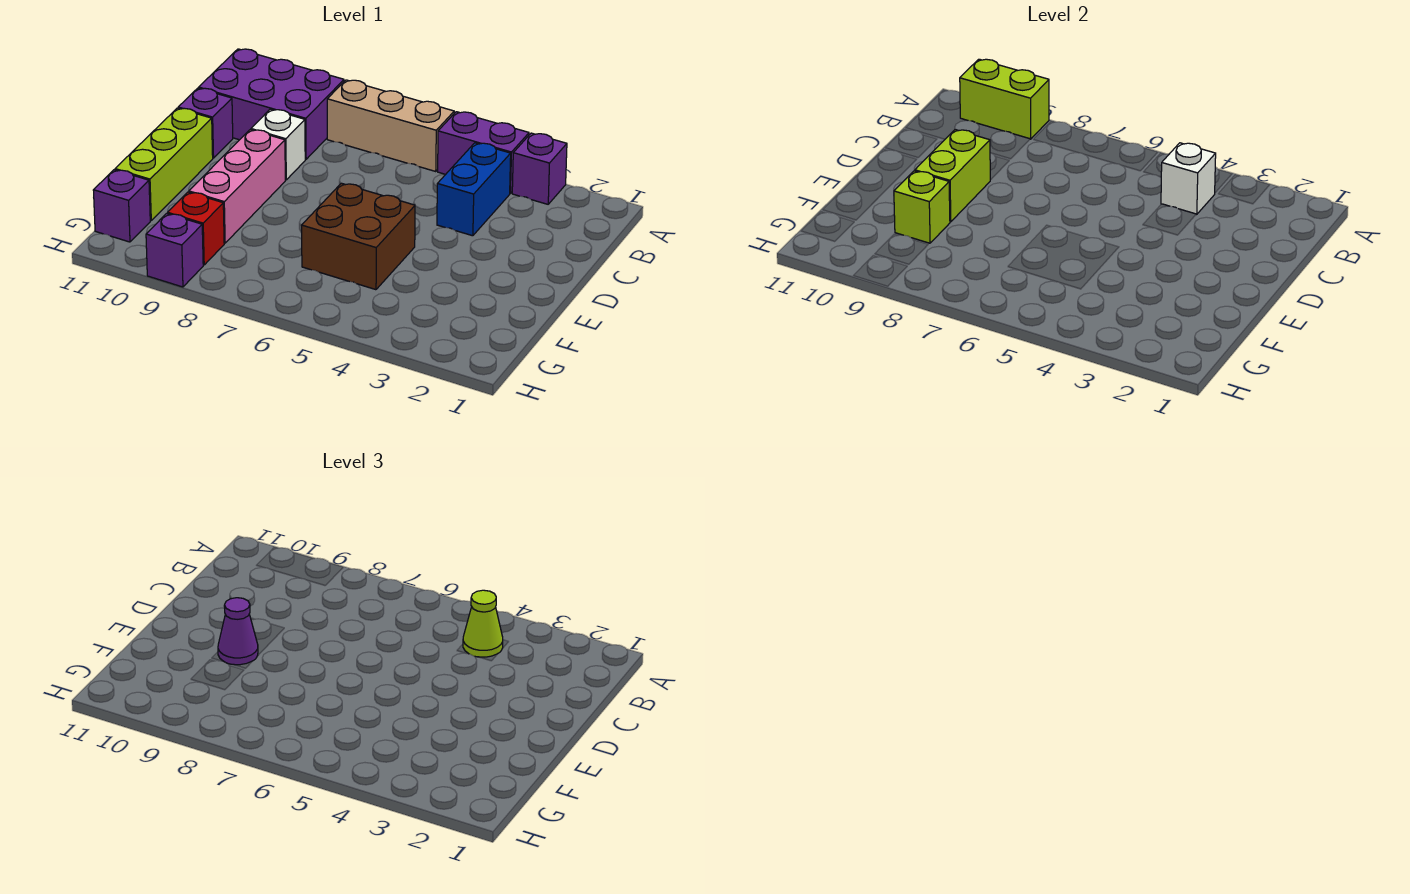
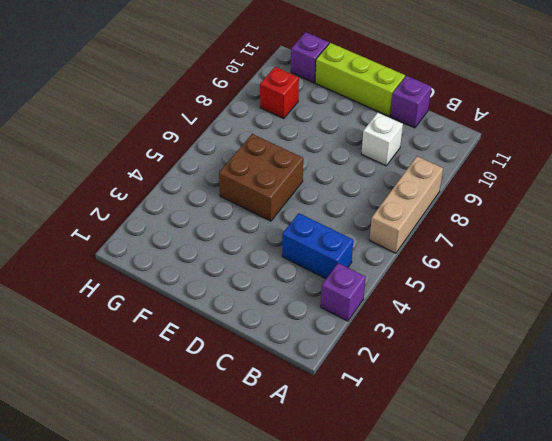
none -> purple 1x2 brick [438,112,529,193]
none -> purple 2x3 brick [199,49,344,159]
none -> pink 1x3 brick [189,130,285,243]

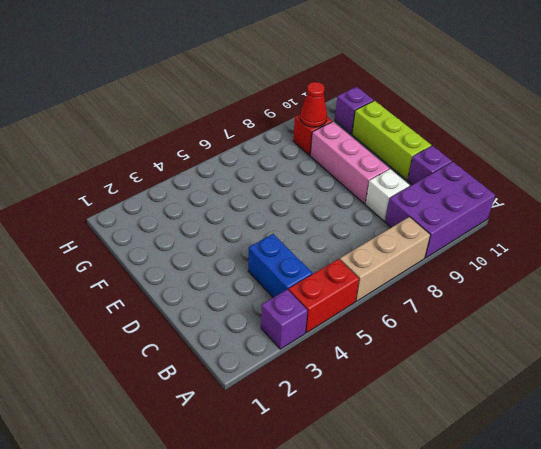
red 1x2 brick [289,259,359,333] -> purple 1x2 brick [438,112,529,193]
red 1x1 cone [300,82,327,127] -> none
none -> brown 2x2 brick [302,183,415,290]
none -> purple 1x1 brick [146,213,203,287]
none -> lime 1x2 brick [960,59,1049,139]

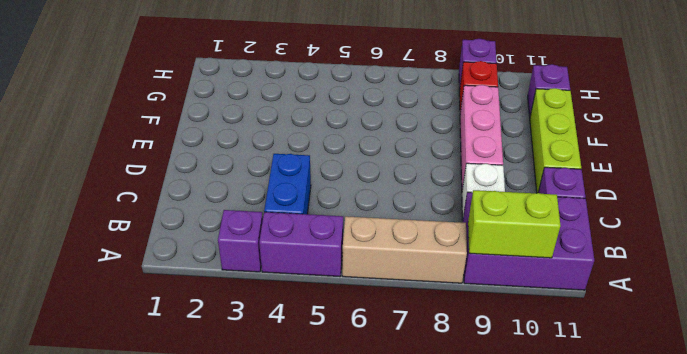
none -> brown 2x2 brick [302,183,415,290]
none -> white 1x1 brick [1161,143,1216,214]
none -> lime 1x2 brick [915,130,990,222]

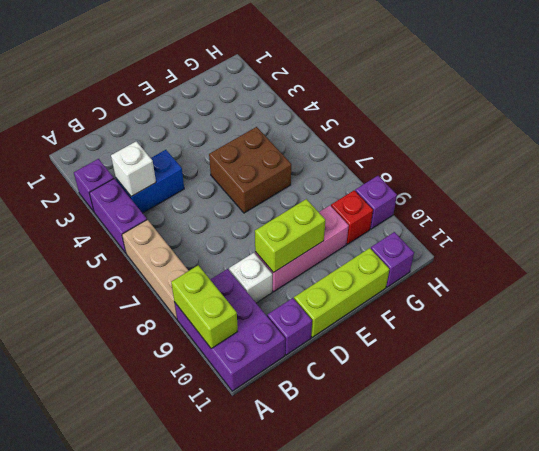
none -> lime 1x1 brick [894,171,950,243]
none -> lime 1x1 cone [463,590,503,657]
none -> purple 1x1 cone [218,598,258,665]

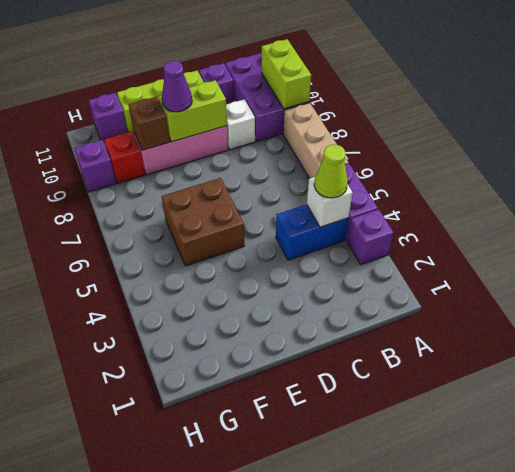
brown 1x1 brick [129,97,170,150] -> lime 1x1 brick [894,171,950,243]

